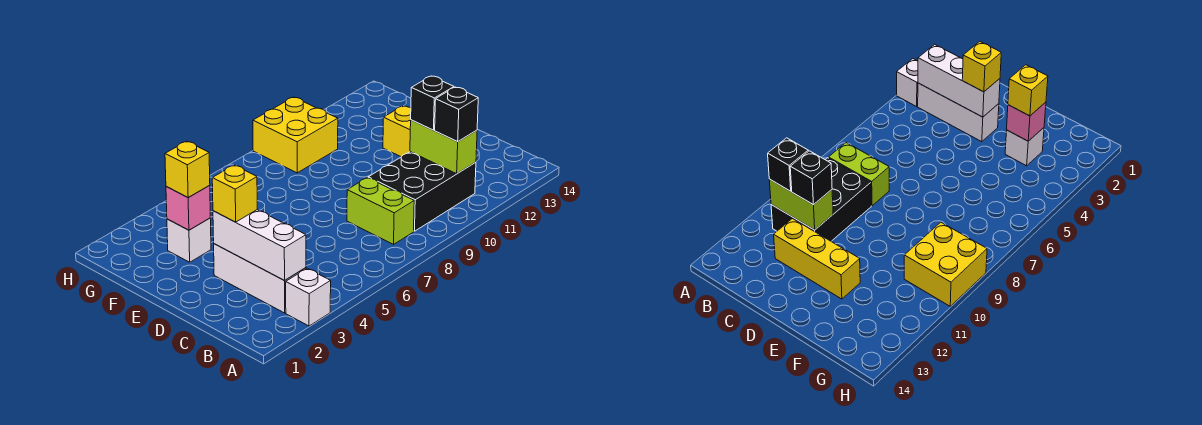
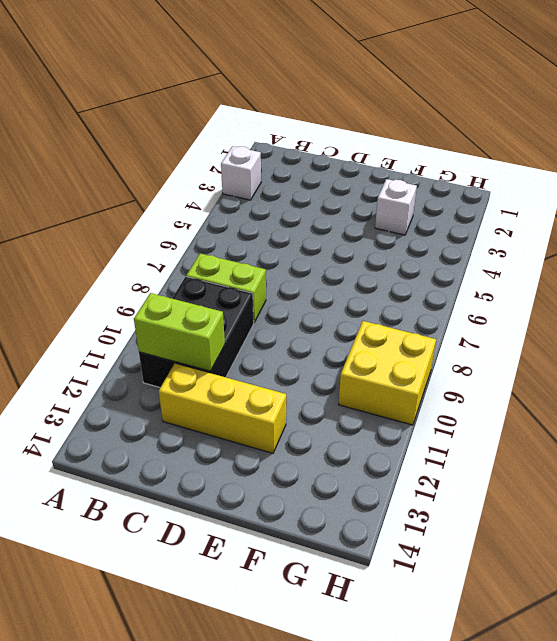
none -> white 1x3 brick [214,244,306,313]
none -> white 1x3 brick [213,210,306,281]
none -> pink 1x1 brick [166,185,210,230]

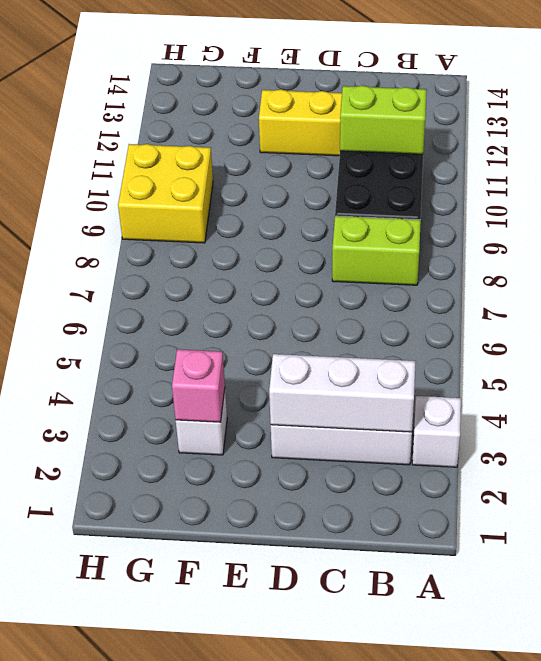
none -> black 1x1 brick [435,87,478,142]
none -> black 1x1 brick [411,76,454,130]
none -> yellow 1x1 brick [212,165,257,222]

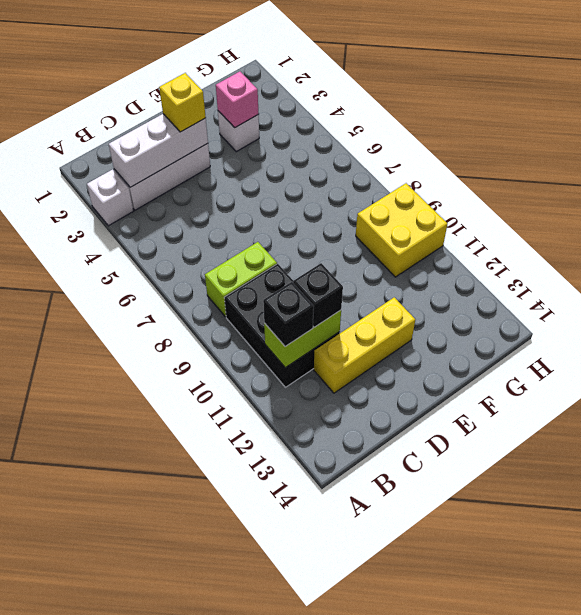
none -> yellow 1x1 brick [165,141,210,197]

